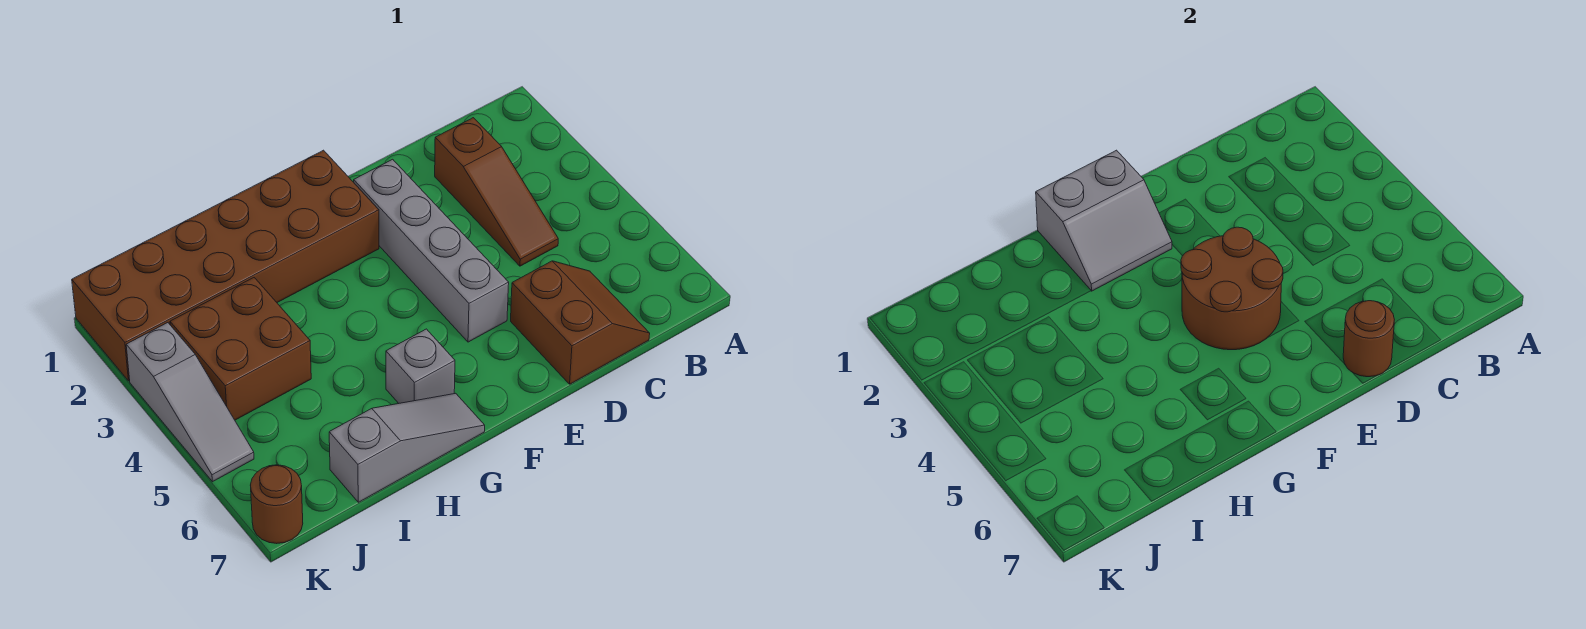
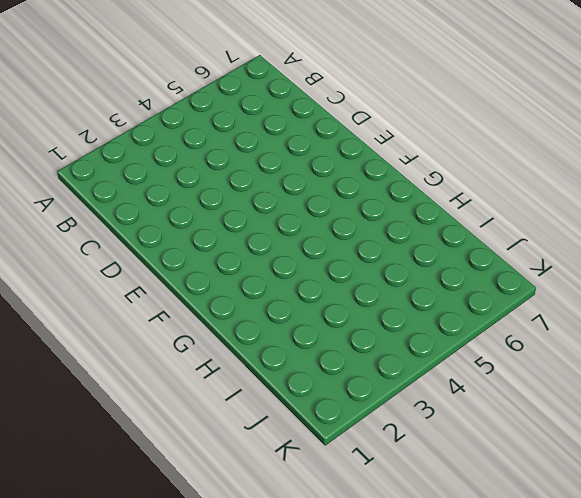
none -> brown 1x3 slope [435,118,558,266]
none -> brown 2x2 slope [511,261,650,384]
none -> grey 1x4 brick [354,159,509,342]

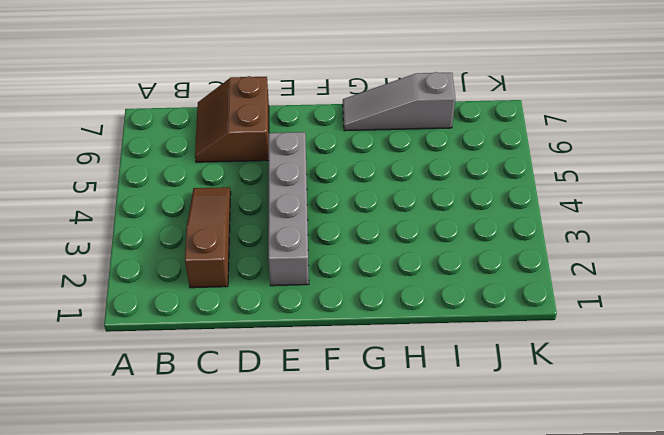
none -> brown 2x6 brick [72,150,379,381]
none -> grey 1x1 brick [386,329,455,403]
none -> brown 2x2 brick [170,278,311,420]

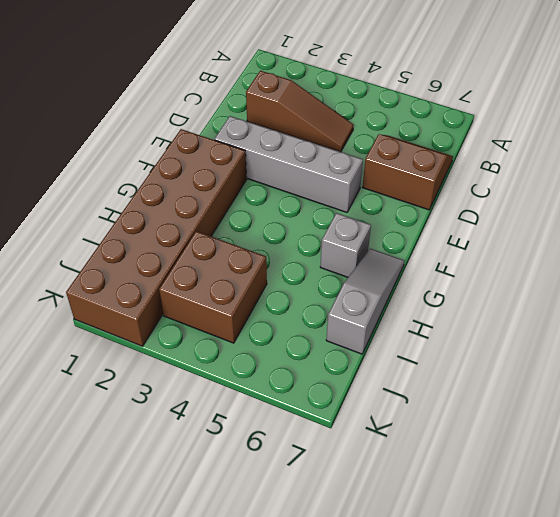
none -> grey 1x3 slope [126,323,254,482]
none -> brown 1x1 round brick [251,465,303,544]
none -> brown 1x1 round brick [1343,301,1394,377]

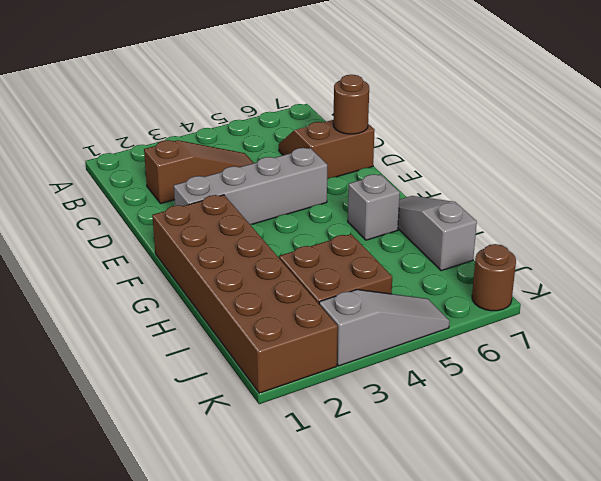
none -> brown 2x2 round brick [1181,227,1283,350]
none -> grey 2x2 slope [1036,150,1172,291]

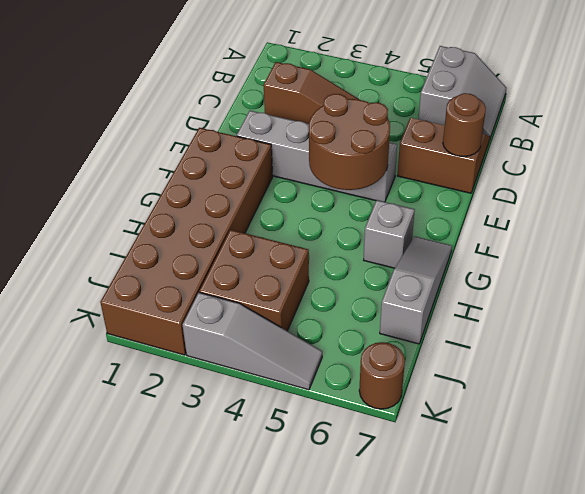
grey 2x2 slope [418,46,506,140] -> grey 2x2 slope moved to [1036,150,1172,291]

